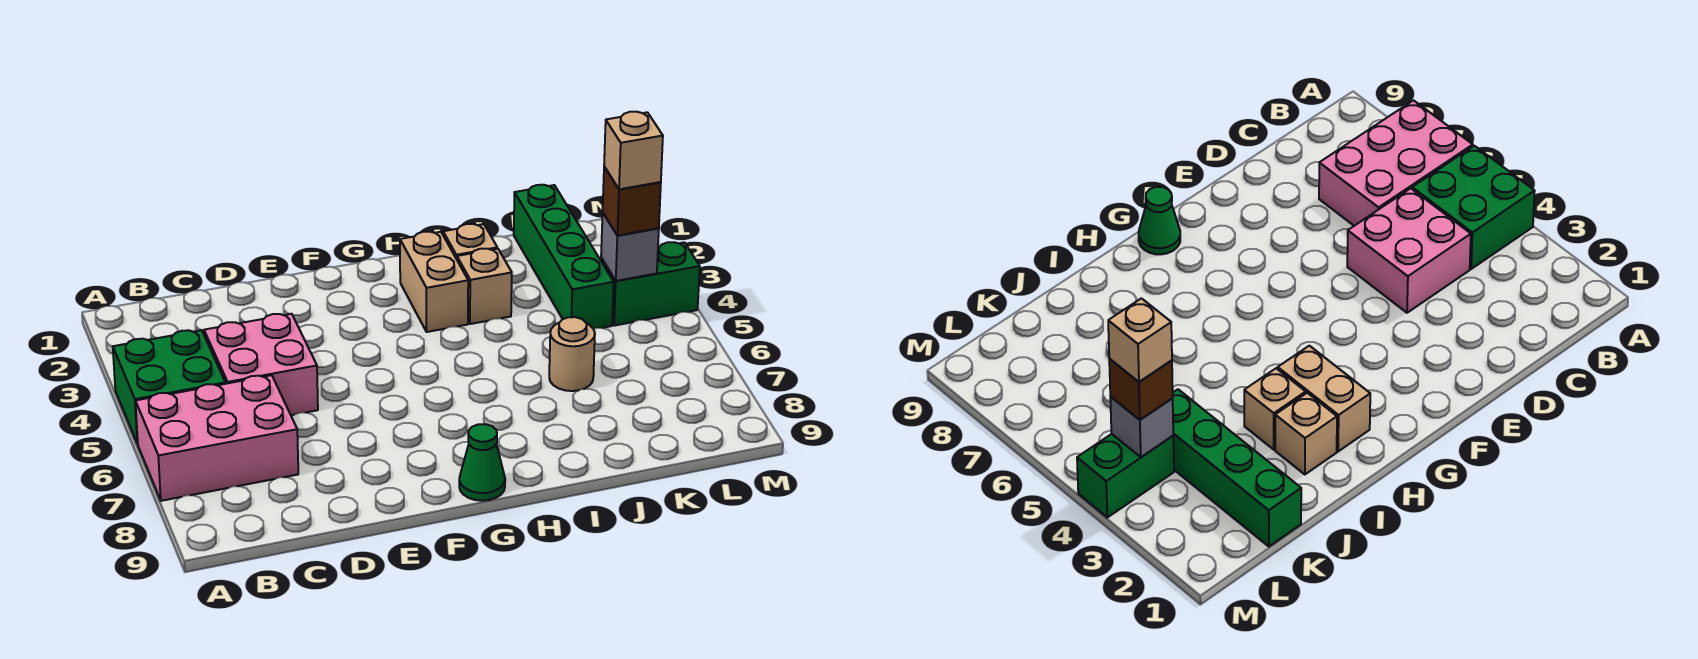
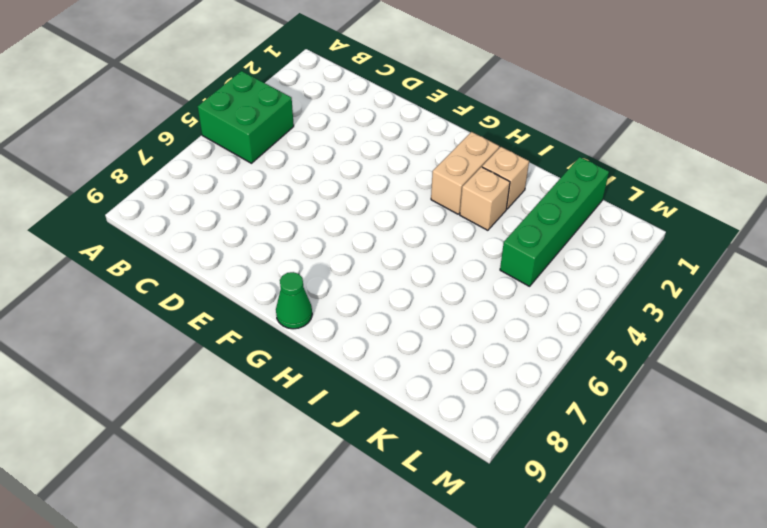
none -> pink 2x3 brick [135,375,298,501]
none -> pink 2x2 brick [204,314,318,415]
none -> tan 1x1 round brick [549,317,595,391]

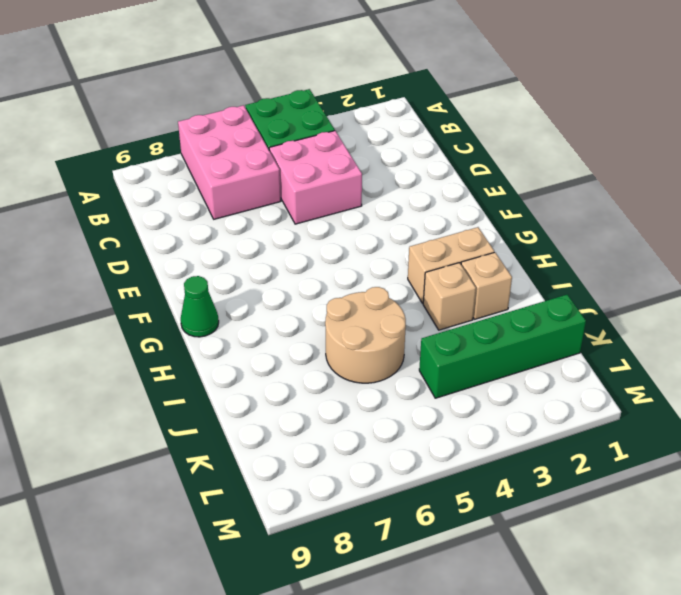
tan 2x2 round brick [325,287,406,383] -> tan 1x1 round brick [549,317,595,391]
none -> green 1x2 brick [601,242,700,326]
none -> grey 1x1 brick [601,213,659,281]
none -> brown 1x1 brick [603,167,661,236]

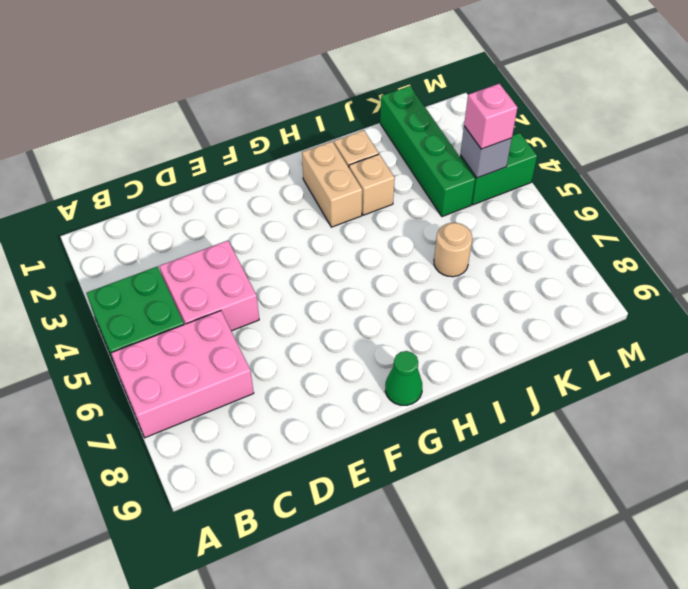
pink 1x1 brick [464,84,517,149] -> brown 1x1 brick [603,167,661,236]
none -> tan 1x1 brick [604,112,663,189]

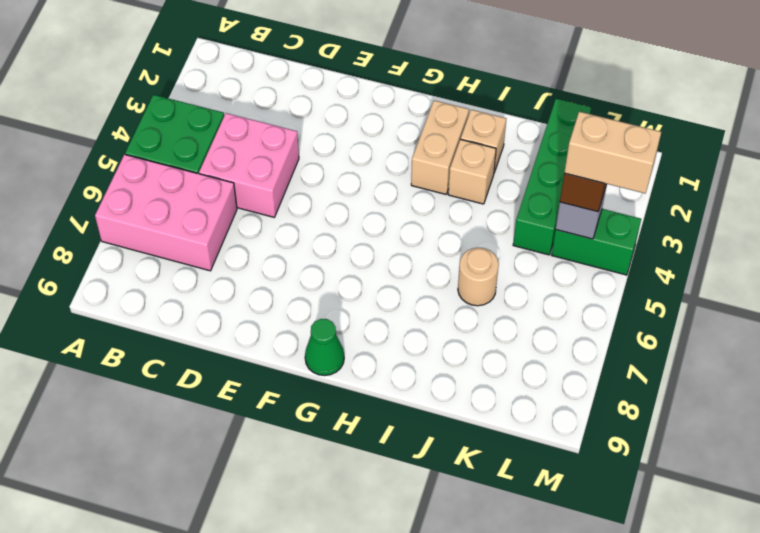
tan 1x2 brick [564,112,661,193] -> tan 1x1 brick [604,112,663,189]

